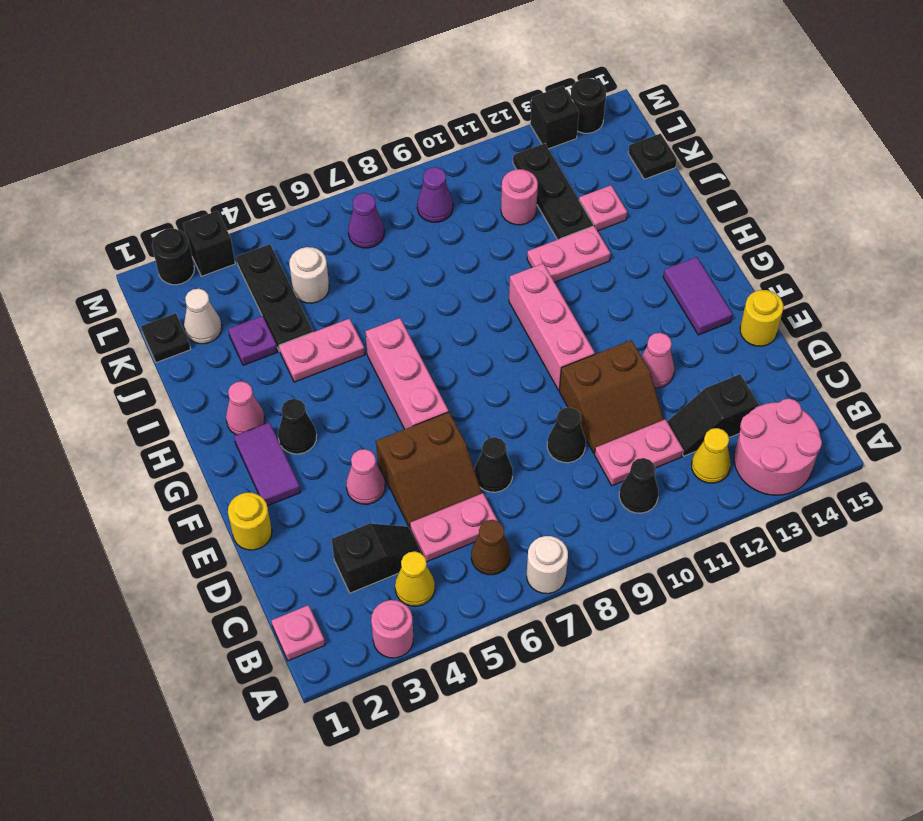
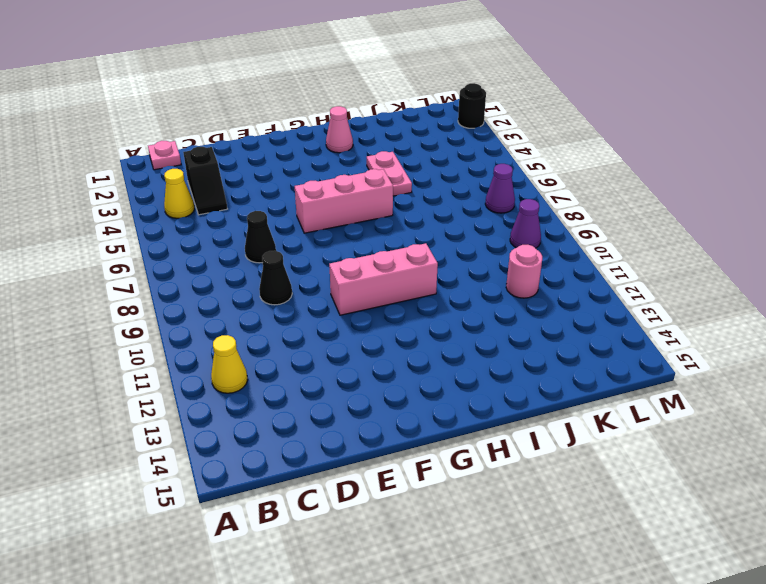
none -> pink 1x1 round brick [371,600,413,658]
none -> white 1x1 round brick [527,536,568,594]
none -> pink 2x2 round brick [734,399,822,495]
none -> brown 1x1 cone [471,520,511,575]

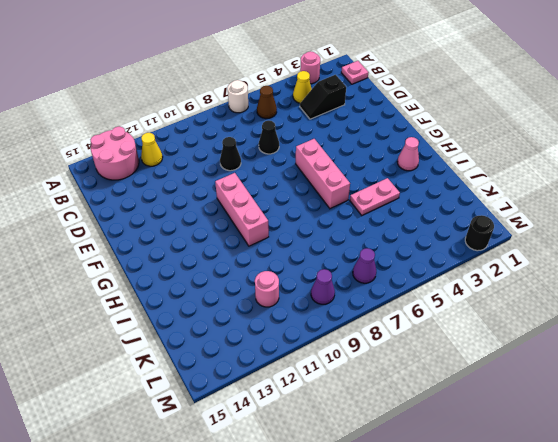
none -> black 1x1 cone [619,458,658,513]
none -> pink 1x2 plate [410,493,498,562]
none -> pink 1x2 plate [595,419,683,486]
none -> black 1x2 slope [667,374,759,456]

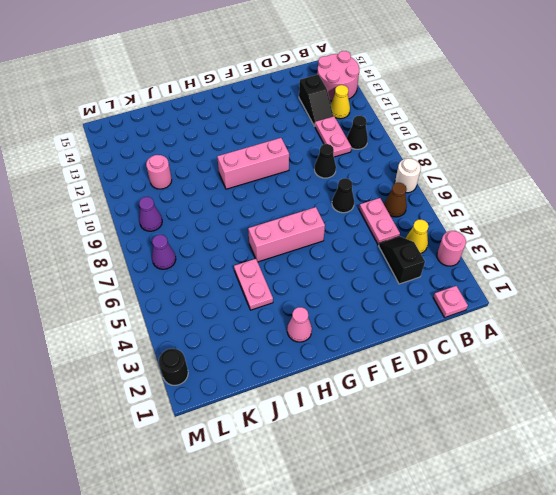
none -> brown 2x2 slope [376,412,482,528]
none -> brown 2x2 slope [559,340,664,453]
none -> yellow 1x1 round brick [228,493,272,550]
none -> pink 1x1 cone [346,449,385,504]

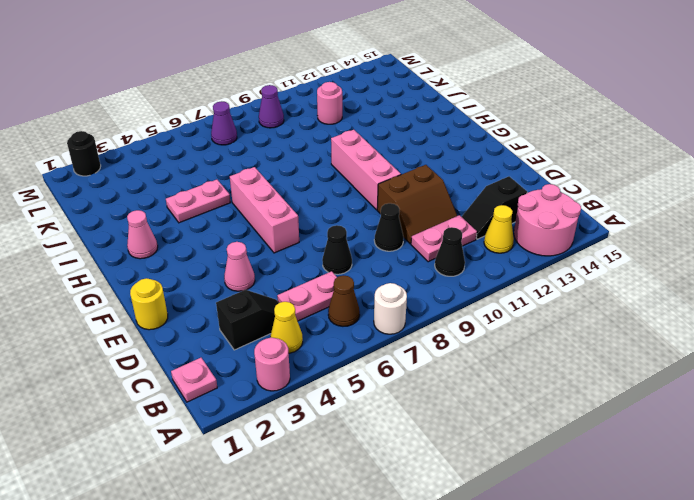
none -> brown 2x2 slope [376,412,482,528]
none -> pink 1x1 cone [641,333,674,388]
none -> yellow 1x1 round brick [740,290,783,346]
none -> purple 1x2 tile [234,422,300,506]

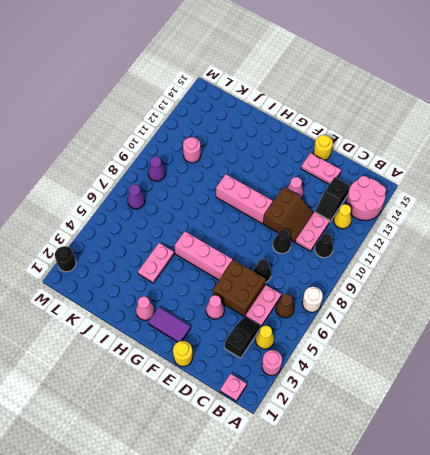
brown 2x2 brick [213,260,266,317] -> brown 2x2 slope [376,412,482,528]
pink 1x2 plate [301,153,341,184] -> pink 1x2 plate turned to [527,226,610,282]
none -> purple 1x2 tile [663,257,733,335]
none -> black 1x1 cone [278,399,317,454]
none -> purple 1x1 plate [228,316,278,365]
none -> black 1x3 plate [236,244,313,351]

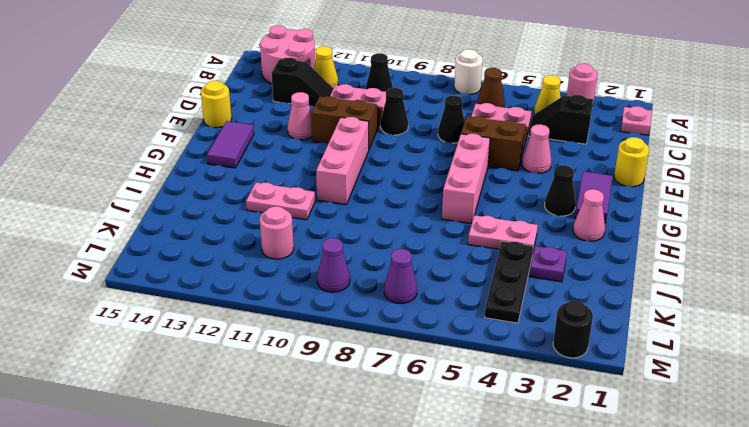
none -> black 1x3 plate [513,143,593,240]
none -> pink 1x1 plate [579,185,627,231]
none -> black 1x1 plate [141,313,191,363]
none -> white 1x1 cone [184,289,222,344]

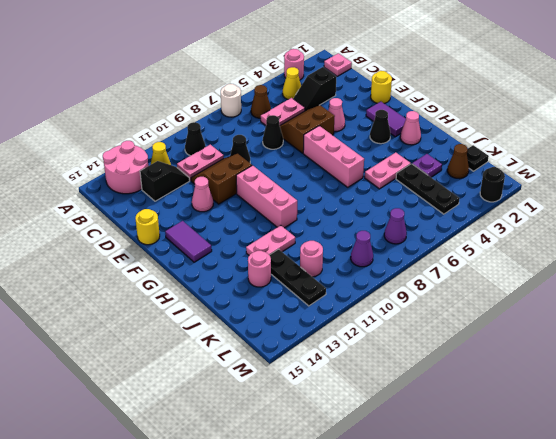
pink 1x1 round brick [248,251,271,287] -> pink 1x1 plate [579,185,627,231]
brown 1x1 cone [447,144,469,179] -> white 1x1 cone [184,289,222,344]
none -> white 1x1 round brick [289,247,329,303]
none -> black 1x1 plate [628,134,677,179]
none -> black 1x1 brick [183,211,235,276]
none -> black 1x1 brick [530,86,579,149]

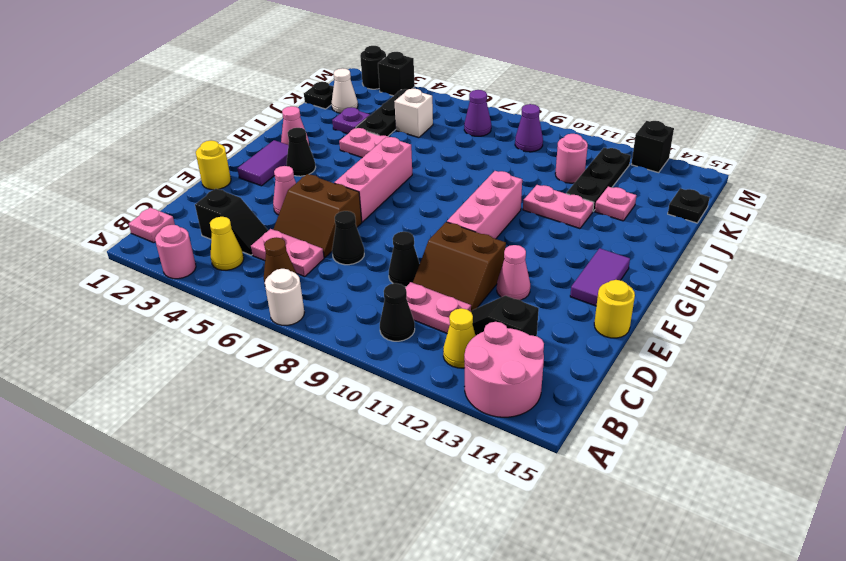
white 1x1 brick [394,89,433,138] -> white 1x1 round brick [289,247,329,303]
none -> black 1x1 round brick [571,78,606,133]

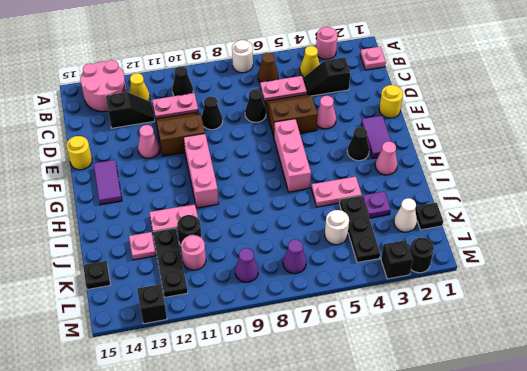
black 1x1 round brick [177,215,202,245] -> black 1x1 round brick moved to [571,78,606,133]

